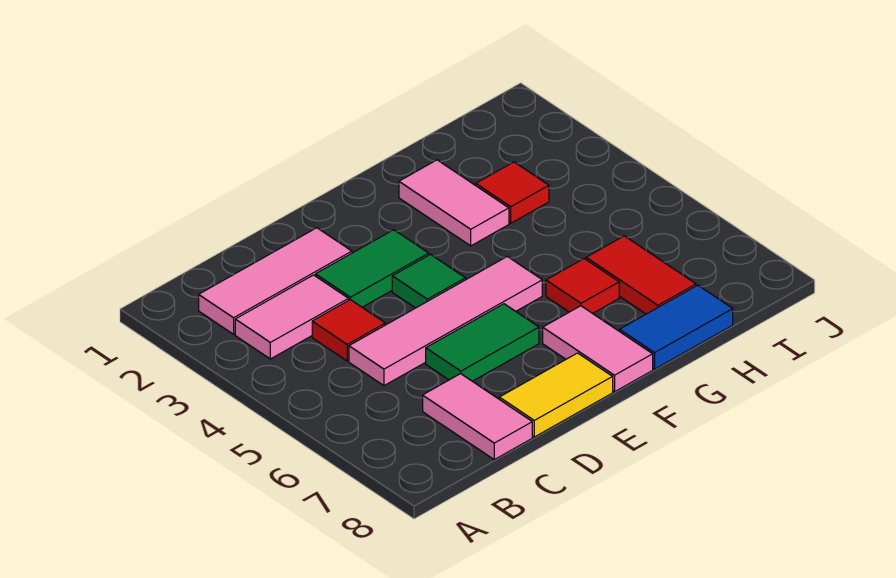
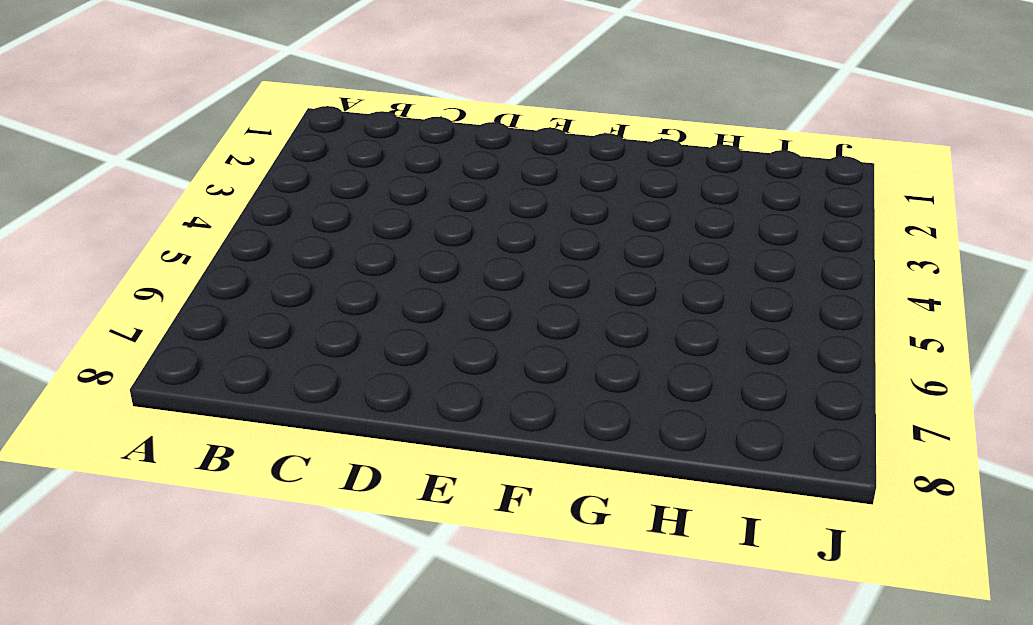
none -> pink 1x3 tile [199,228,352,334]
none -> pink 1x2 tile [235,275,349,359]
none -> red 1x1 tile [312,300,385,361]

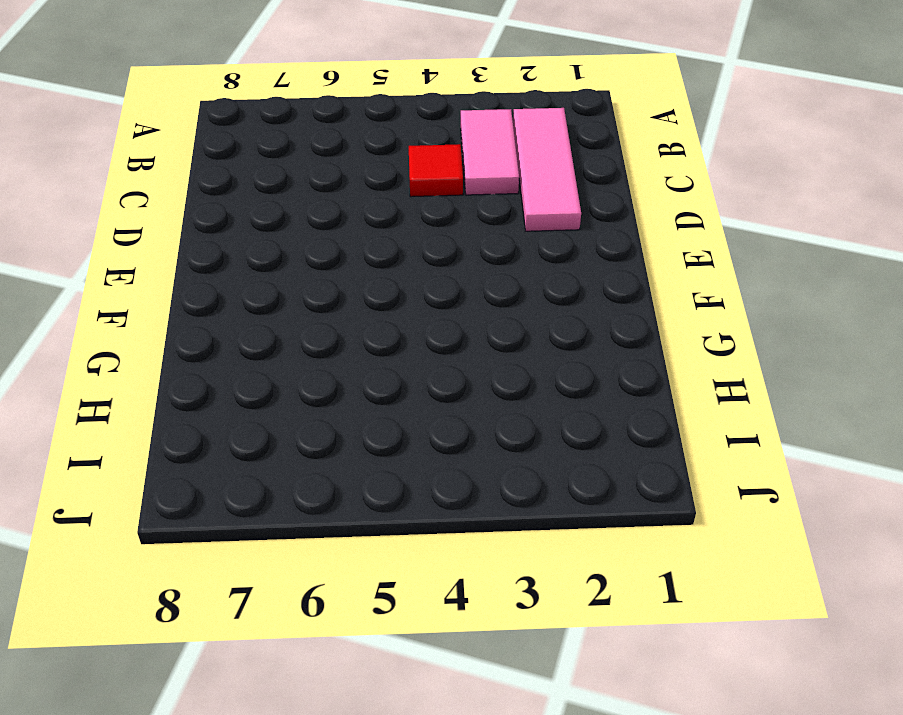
none -> pink 1x4 tile [349,256,542,386]
none -> pink 1x2 tile [423,374,532,460]
none -> green 1x2 tile [316,230,429,307]

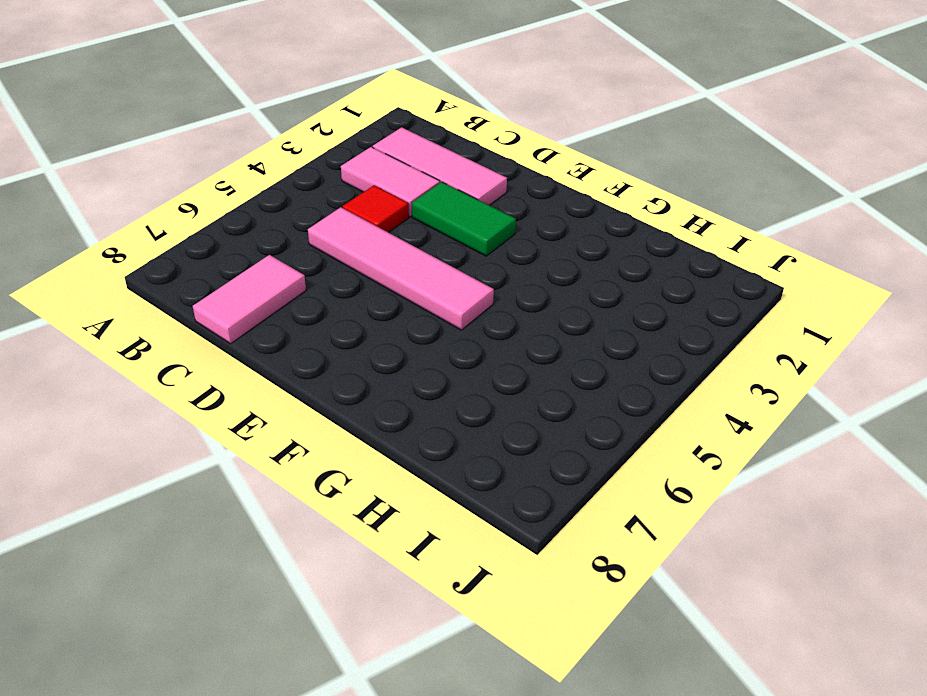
none -> green 1x2 tile [426,304,539,381]
none -> yellow 1x2 tile [499,353,613,437]
none -> green 1x1 tile [392,255,466,308]

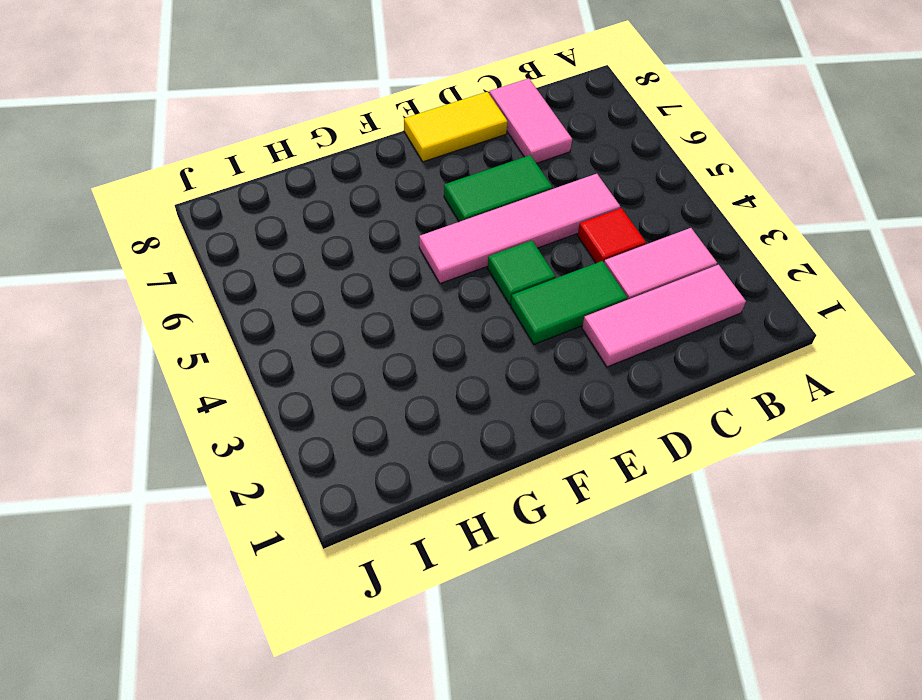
none -> pink 1x2 tile [543,306,653,392]
none -> pink 1x2 tile [399,160,509,246]
none -> red 1x1 tile [546,259,619,313]

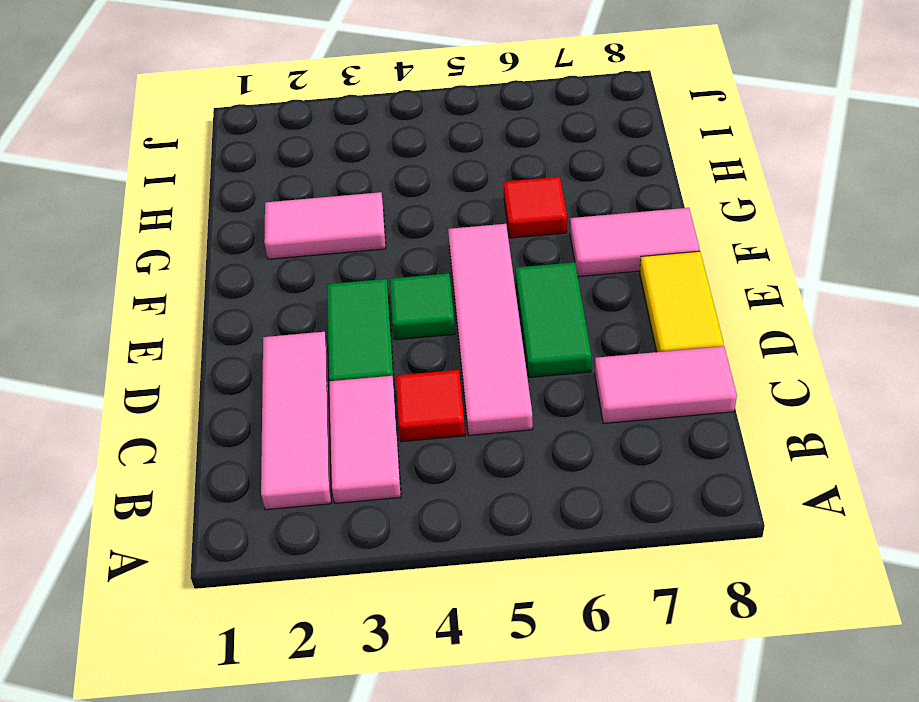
none -> blue 1x2 tile [620,285,733,369]
none -> red 1x1 tile [476,162,549,223]
none -> red 1x2 tile [586,236,696,314]

